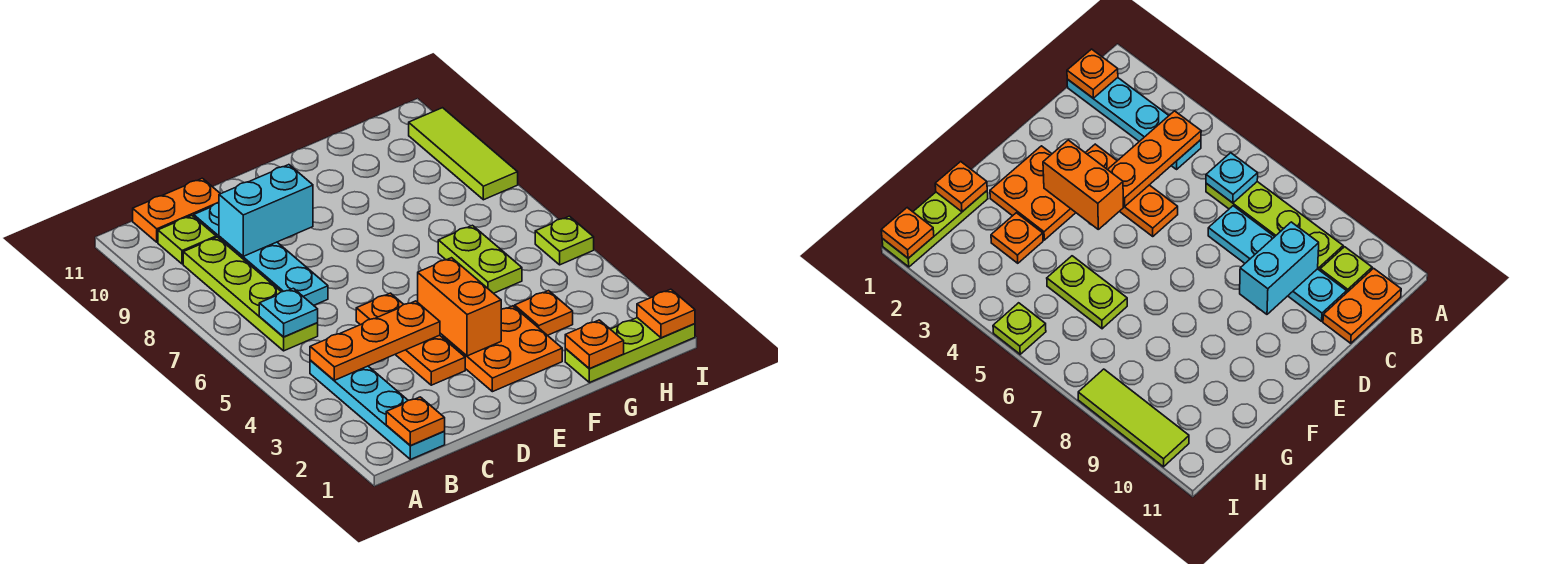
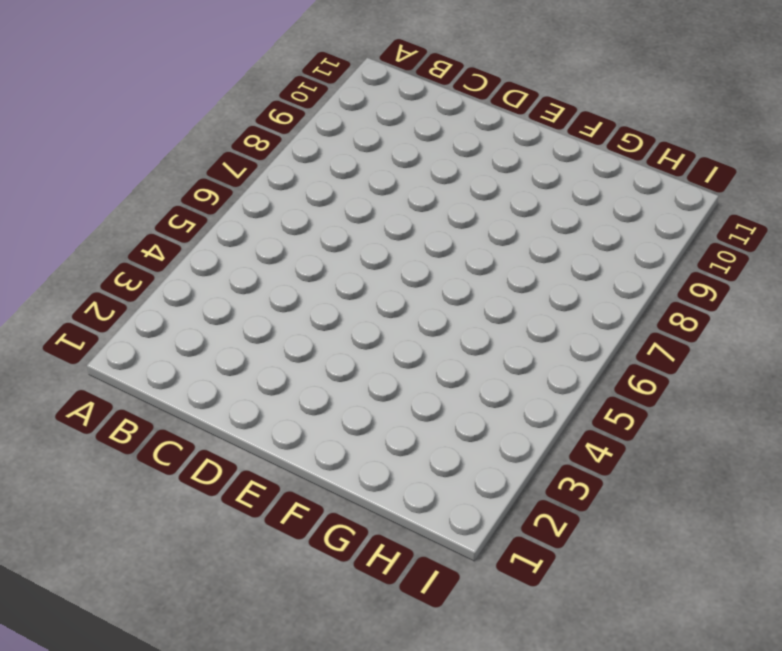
none -> cyan 1x4 plate [310,360,445,459]
none -> lime 1x4 plate [183,237,318,351]
none -> lime 1x1 plate [158,216,216,264]

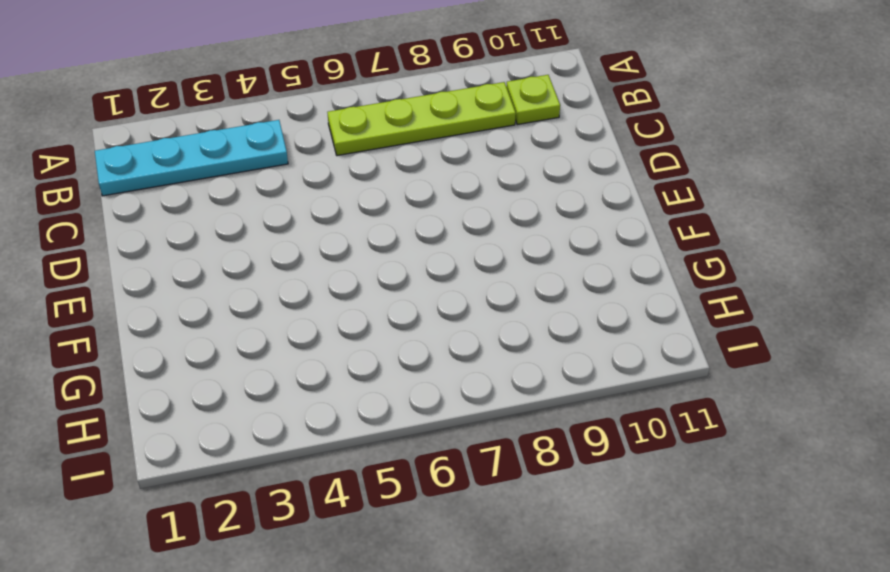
none -> orange 1x2 plate [133,178,220,242]
none -> cyan 1x4 plate [194,203,328,305]
none -> orange 1x3 plate [356,293,465,385]

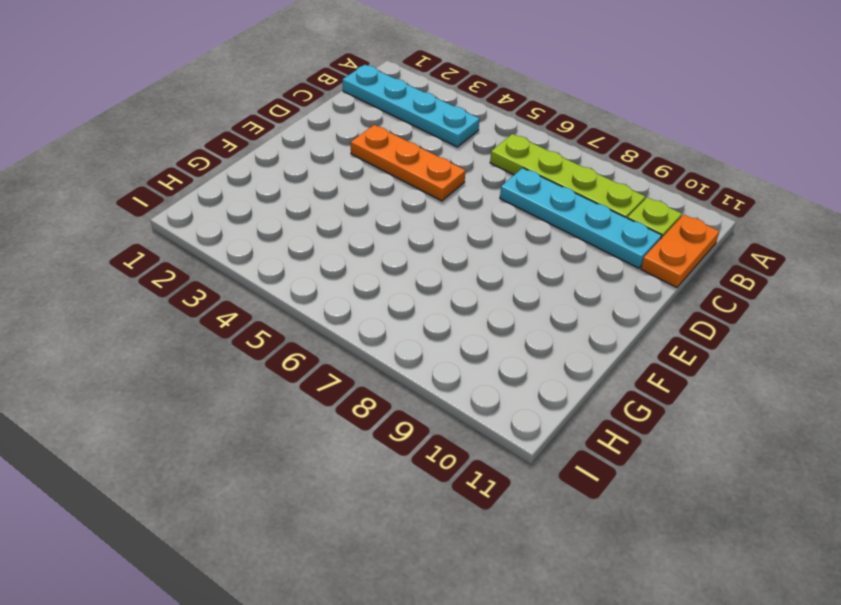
none -> orange 2x2 plate [443,306,562,392]
none -> lime 1x3 plate [565,318,695,383]
none -> orange 1x1 plate [515,291,573,335]

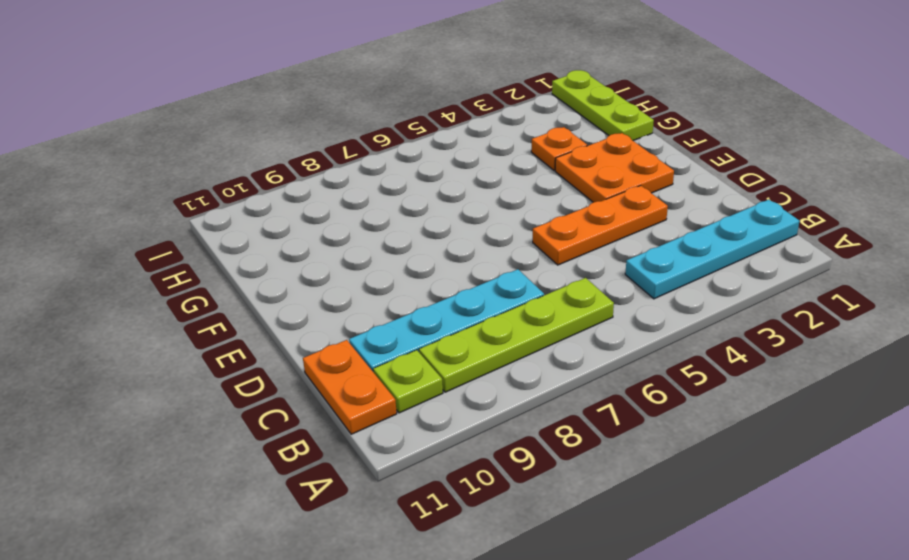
none -> lime 1x2 plate [438,225,522,293]
none -> lime 1x1 plate [535,216,594,265]
none -> lime 1x3 tile [409,108,518,200]

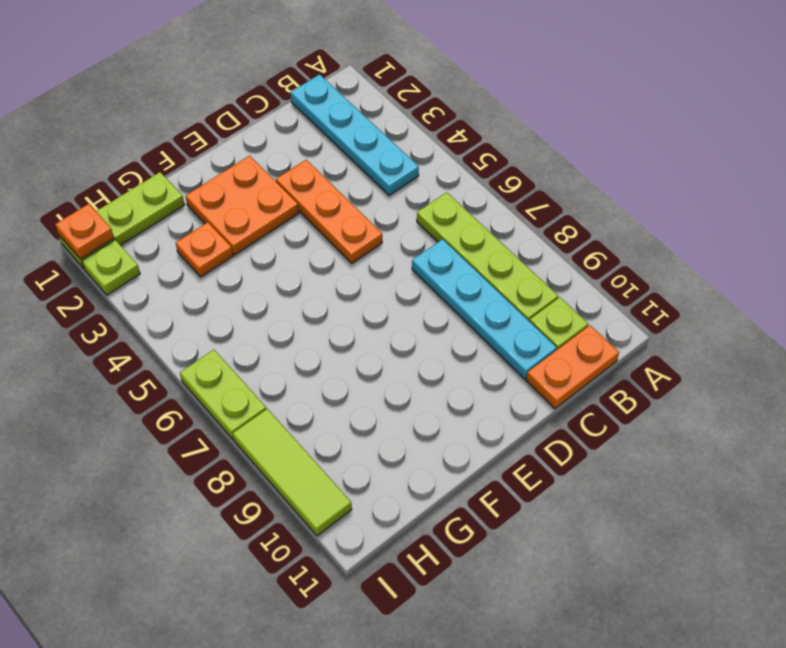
lime 1x1 plate [82,240,140,295] -> lime 1x1 plate moved to [535,216,594,265]
lime 1x2 plate [180,350,266,440] -> lime 1x2 plate moved to [438,225,522,293]
none -> orange 1x1 plate [386,397,445,446]
none -> orange 1x3 plate [310,301,440,380]
none -> cyan 1x1 plate [259,288,318,337]

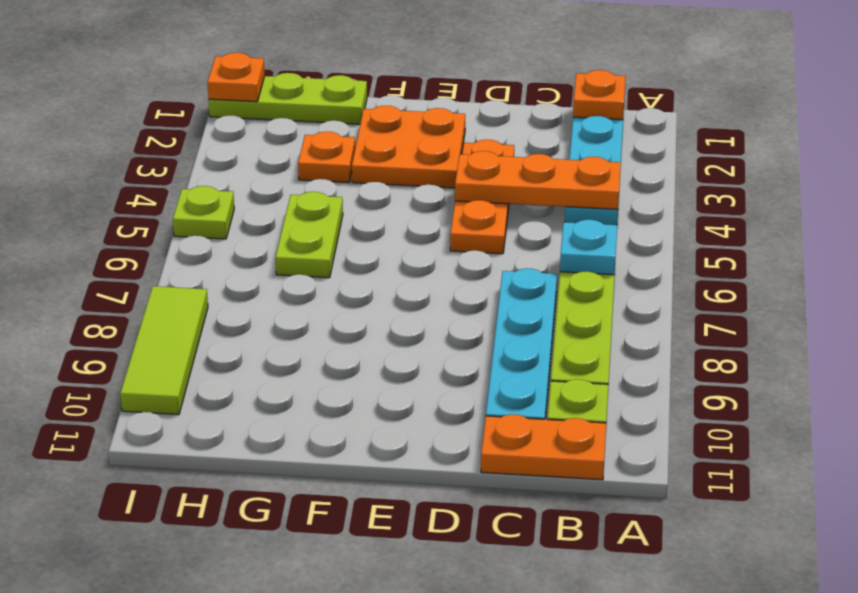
none -> cyan 1x2 brick [219,165,313,256]
none -> orange 1x2 brick [418,258,501,356]
none -> orange 1x1 plate [565,320,624,369]

